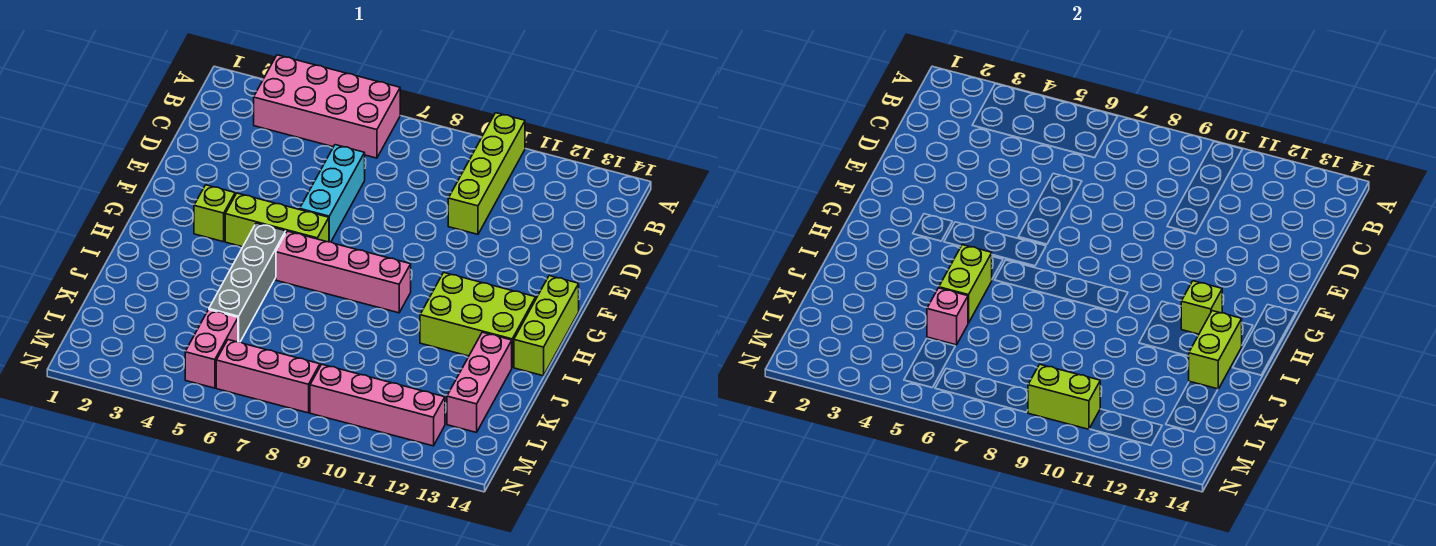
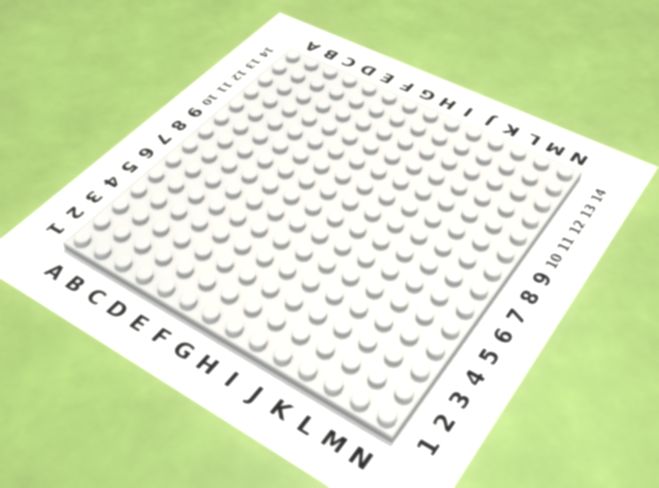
none -> pink 2x4 brick [254,55,400,158]
none -> lime 1x4 brick [448,113,525,234]
none -> cyan 1x3 brick [300,145,365,242]

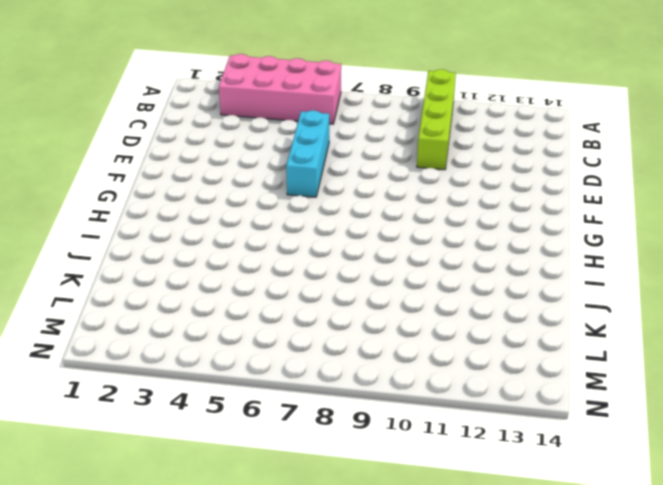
none -> lime 1x1 brick [194,185,235,242]
none -> lime 1x3 brick [225,193,329,247]
none -> lime 1x3 brick [514,276,579,376]

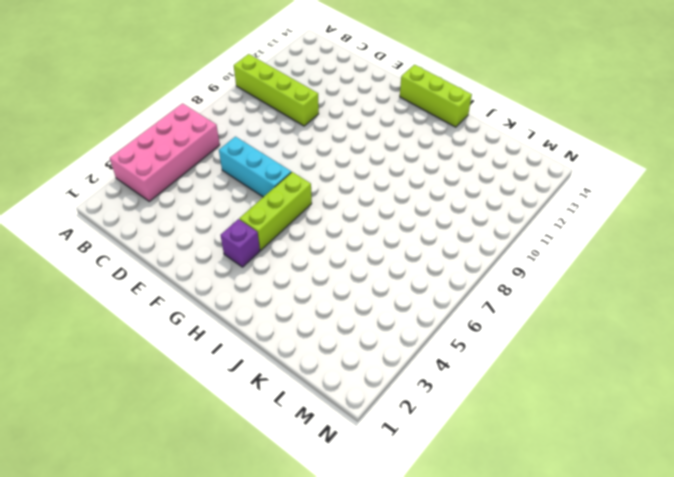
purple 1x1 brick [221,219,260,267] -> lime 1x1 brick [194,185,235,242]
none -> grey 1x4 brick [209,223,286,342]
none -> pink 1x4 brick [276,231,411,313]
none -> lime 2x3 brick [420,273,536,367]

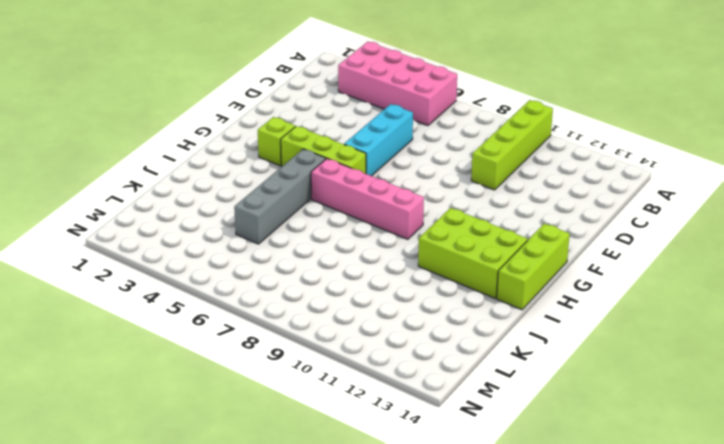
none -> pink 1x3 brick [447,332,512,432]
none -> pink 1x2 brick [185,310,238,388]
none -> pink 1x3 brick [216,340,320,413]

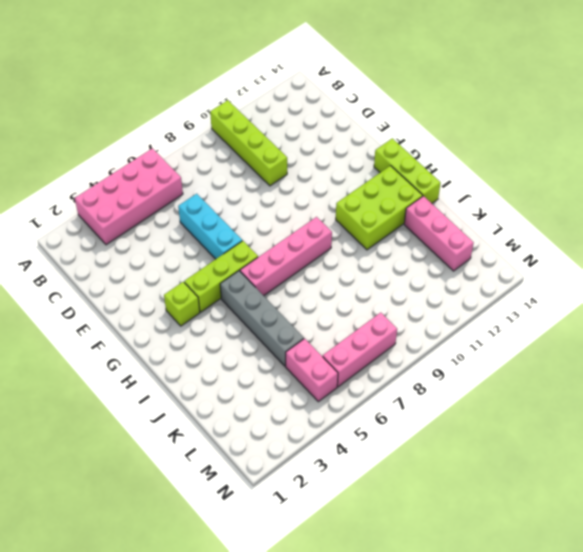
none -> pink 1x4 brick [310,364,445,446]
none -> lime 1x1 brick [1181,281,1222,334]
none -> lime 1x2 brick [939,245,992,323]

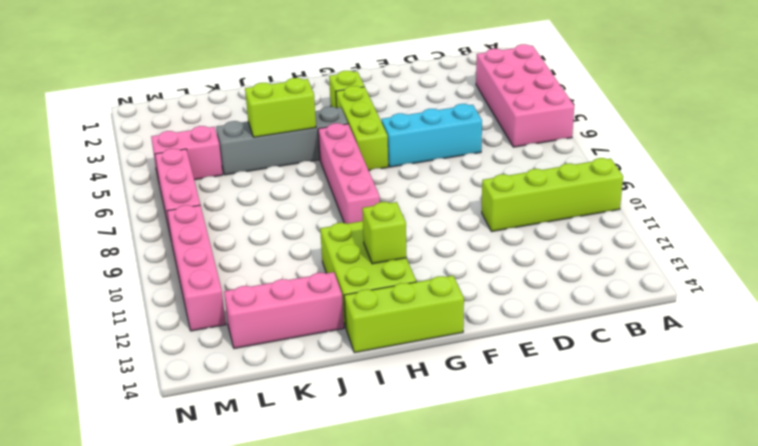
none -> lime 1x2 brick [1189,311,1242,389]
none -> pink 1x1 brick [927,288,968,345]
none -> lime 1x2 brick [1028,364,1100,429]

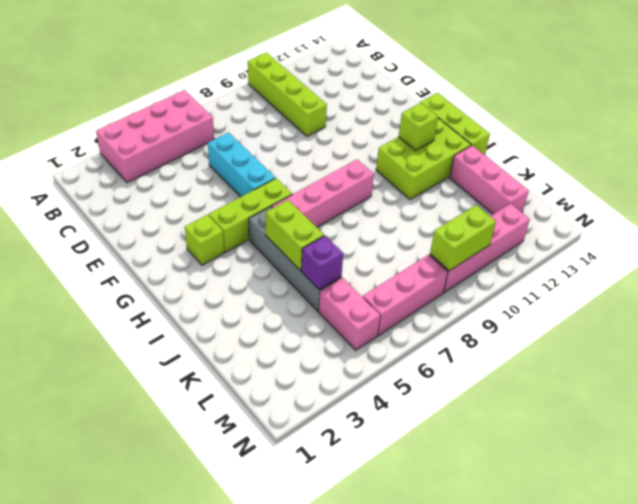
purple 1x1 brick [301,236,343,290] -> pink 1x1 brick [927,288,968,345]
none -> lime 1x2 brick [1189,311,1242,389]

